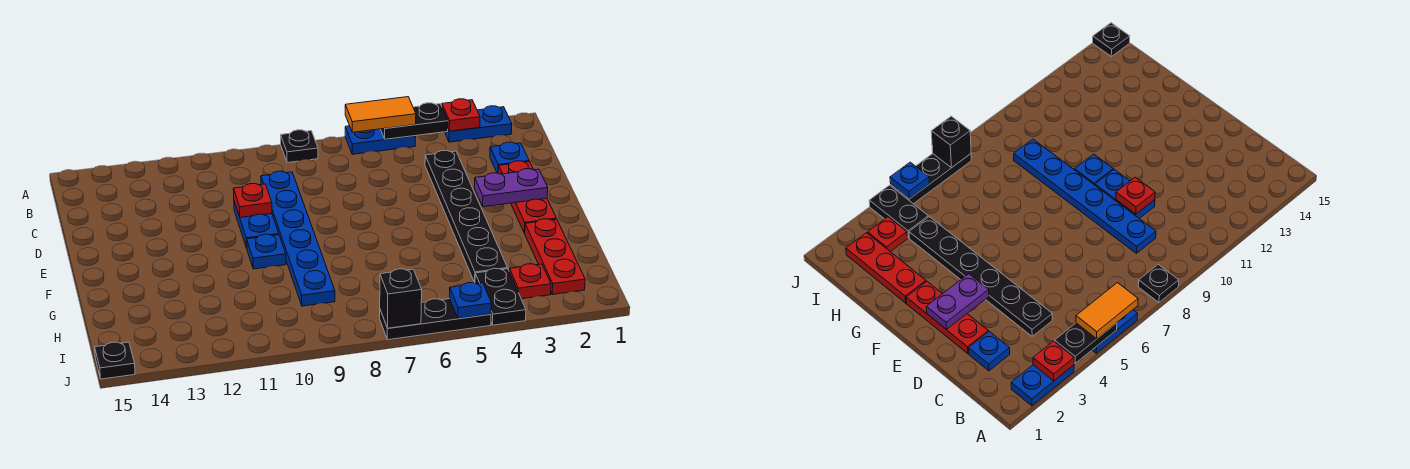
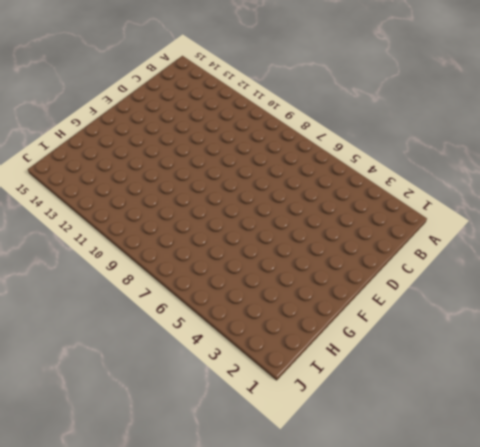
none -> blue 1x2 plate [445,106,512,142]
none -> blue 1x2 plate [345,126,416,154]
none -> black 1x1 plate [281,130,318,163]

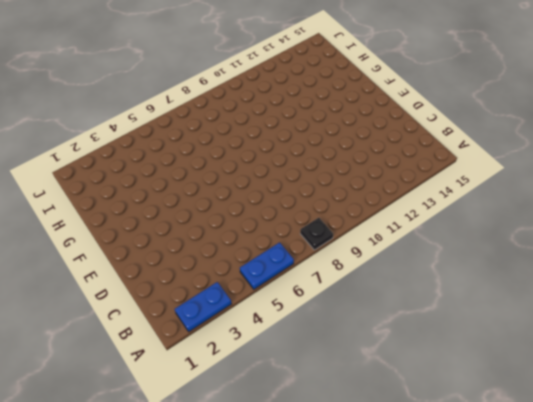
none -> blue 1x1 plate [490,142,529,173]
none -> black 1x6 plate [425,150,507,282]
none -> blue 1x6 plate [261,171,335,306]

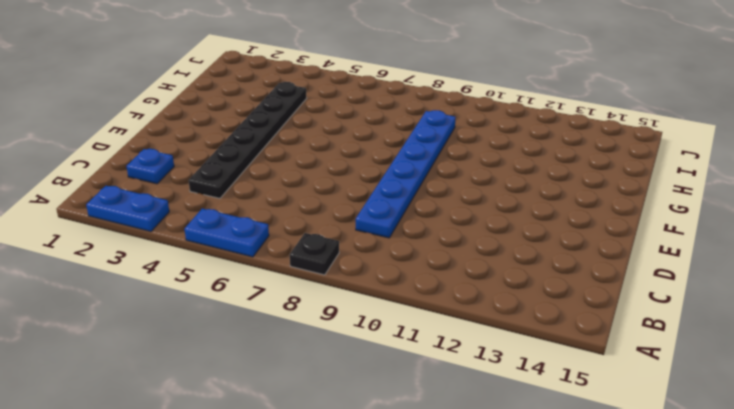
none -> red 1x3 plate [498,161,556,233]
none -> blue 1x2 plate [234,202,279,248]
none -> blue 1x1 plate [247,234,286,269]

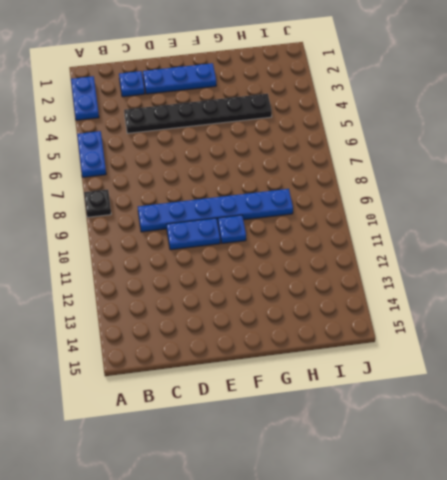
blue 1x3 plate [143,63,216,94] -> red 1x3 plate [498,161,556,233]
none -> red 1x3 plate [525,219,585,295]
none -> red 1x1 plate [509,264,551,299]
none -> black 1x2 plate [475,268,526,325]

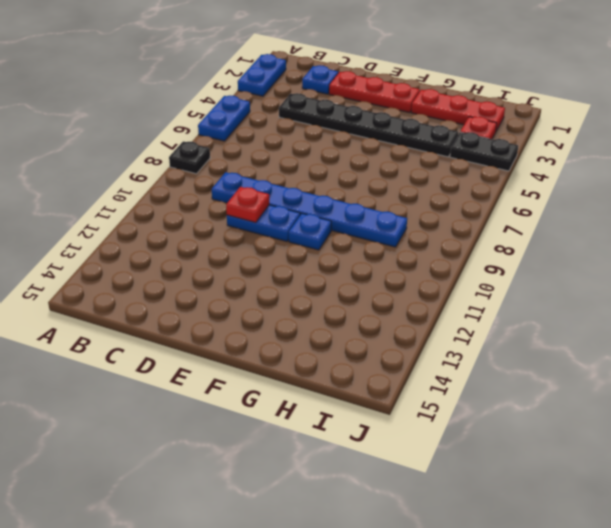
none -> black 1x3 plate [380,299,491,340]
none -> black 1x1 plate [95,342,135,379]
none -> red 1x1 plate [442,99,480,131]

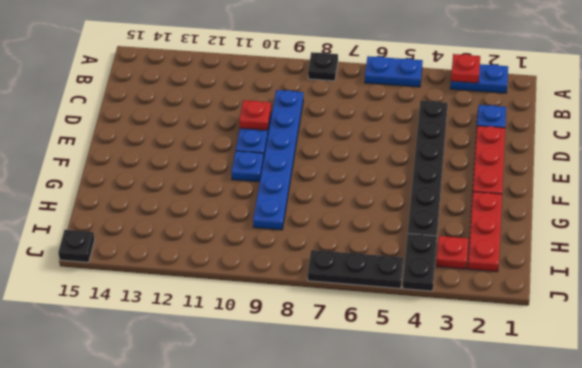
none -> black 1x2 plate [381,103,448,139]
none -> purple 1x2 plate [474,169,548,207]
none -> blue 1x1 plate [450,283,492,319]

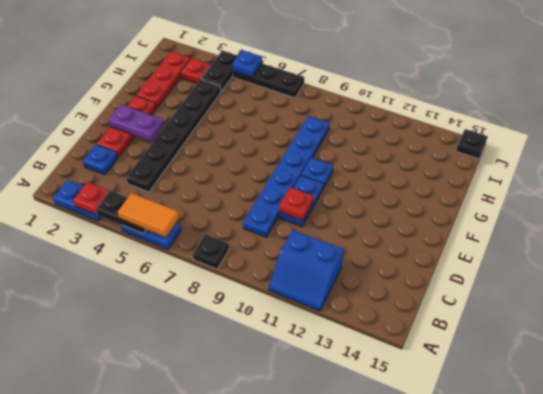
blue 2x2 slope [269,230,344,311] -> none
none -> black 1x1 brick [380,269,422,328]

